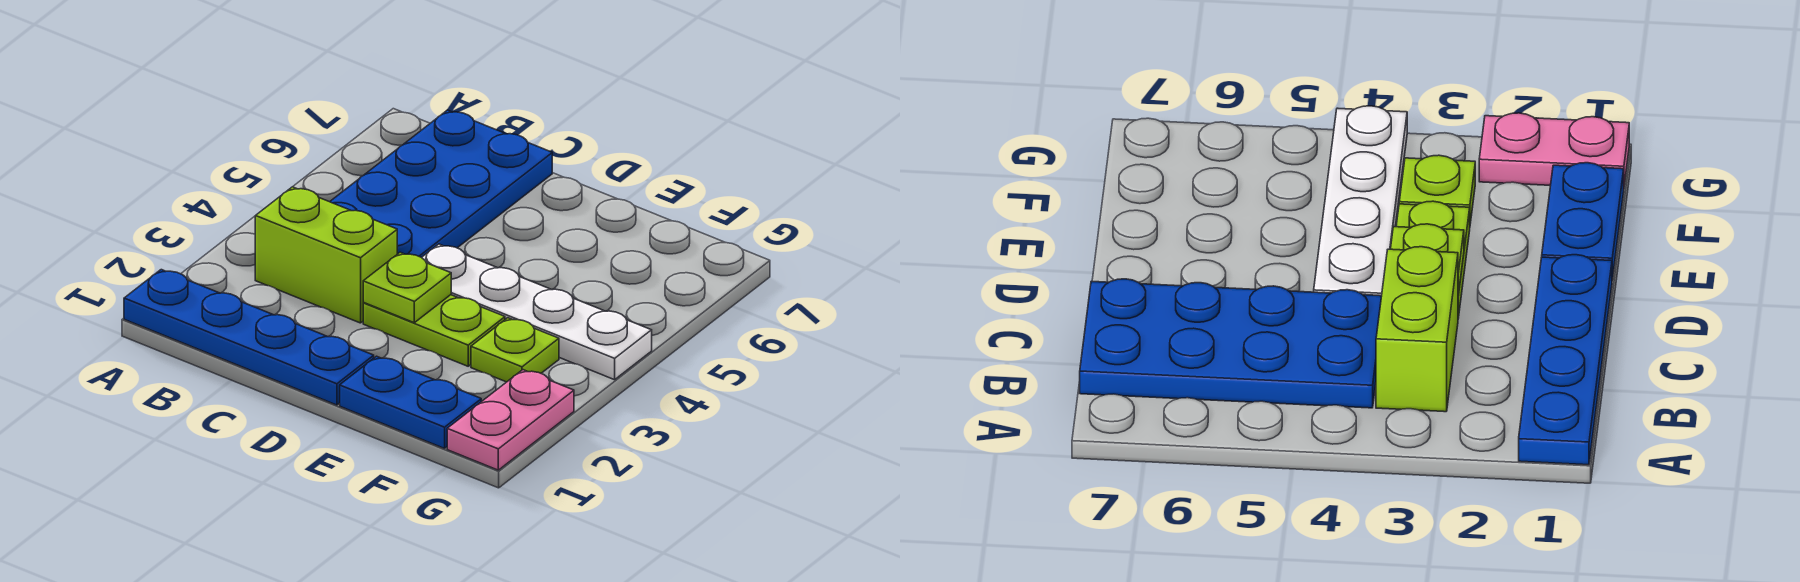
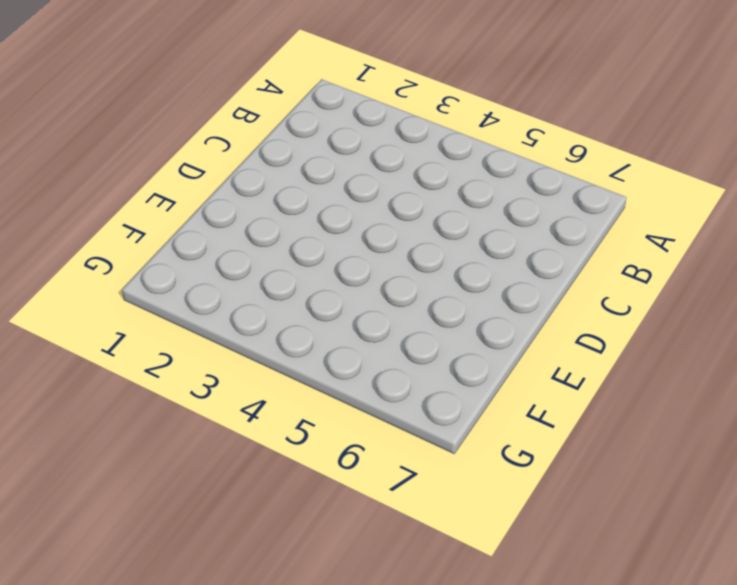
none -> blue 1x4 plate [124,270,374,405]
none -> lime 1x2 brick [255,187,397,323]

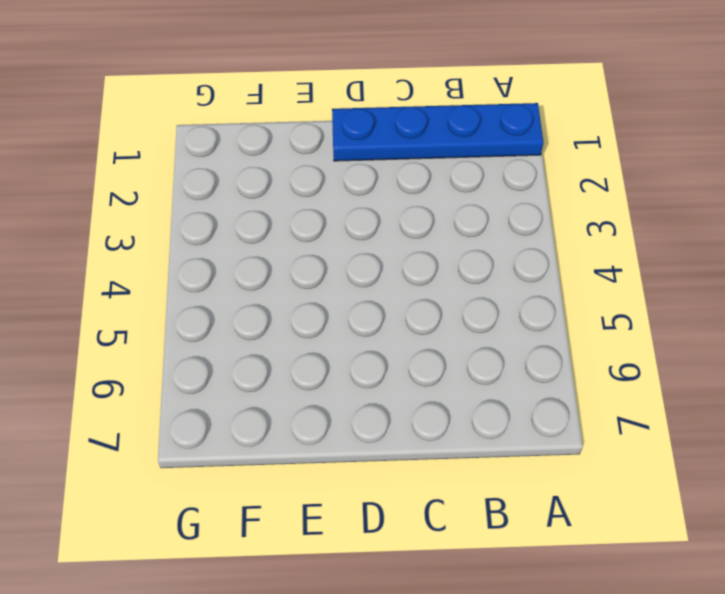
none -> lime 1x2 brick [255,187,397,323]
none -> blue 2x4 plate [330,110,552,257]

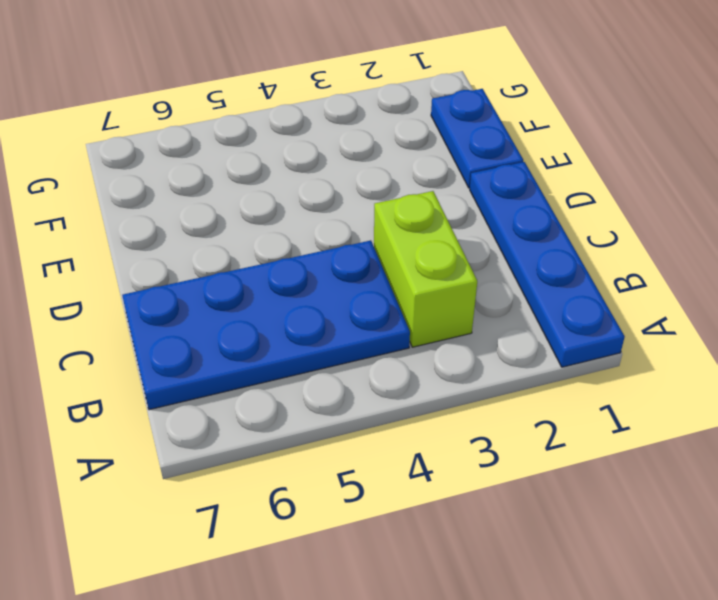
none -> lime 1x2 plate [363,295,505,366]
none -> white 1x4 plate [422,244,652,380]

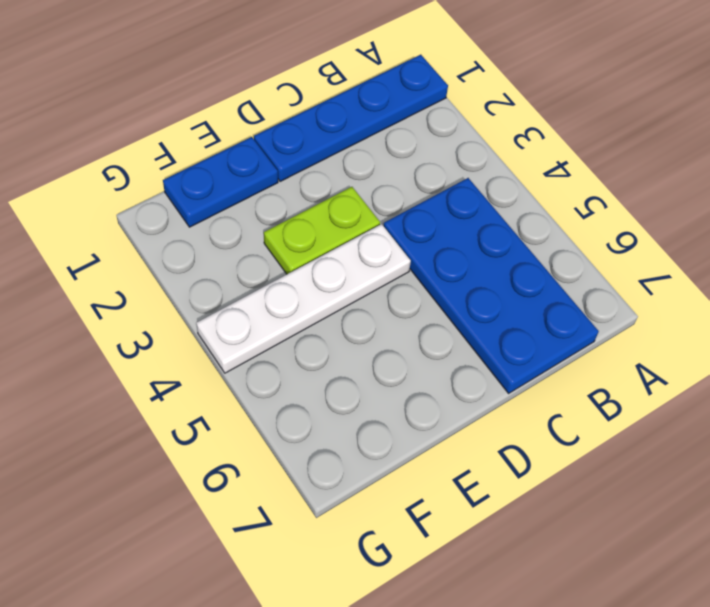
none -> lime 1x2 brick [255,187,397,323]
none -> lime 1x1 plate [471,318,559,382]

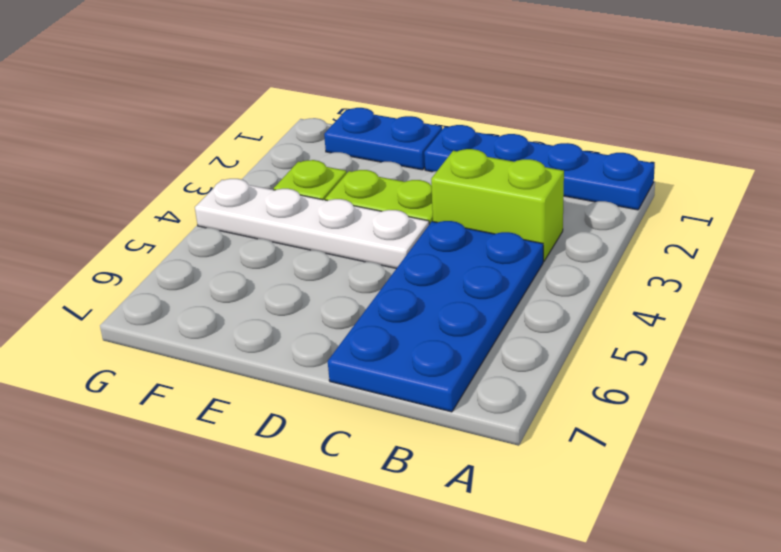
none -> pink 1x2 plate [447,370,574,470]
none -> lime 1x1 plate [363,252,451,323]

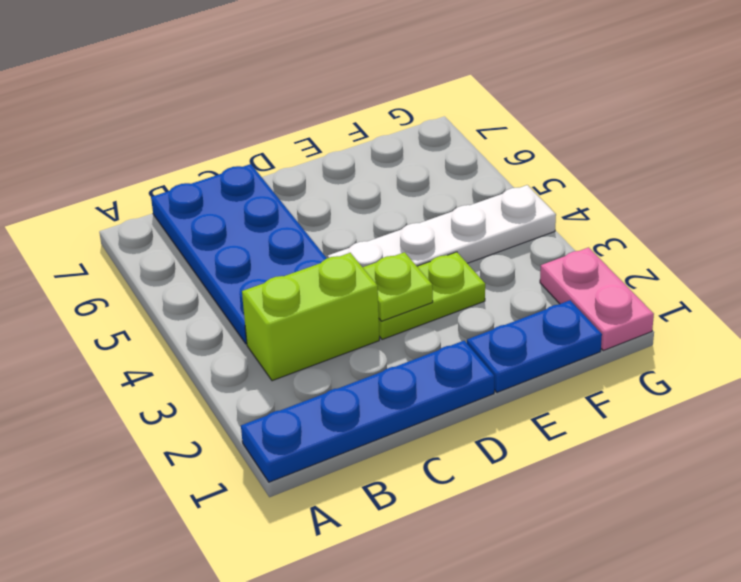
none -> lime 1x1 plate [471,318,559,382]

